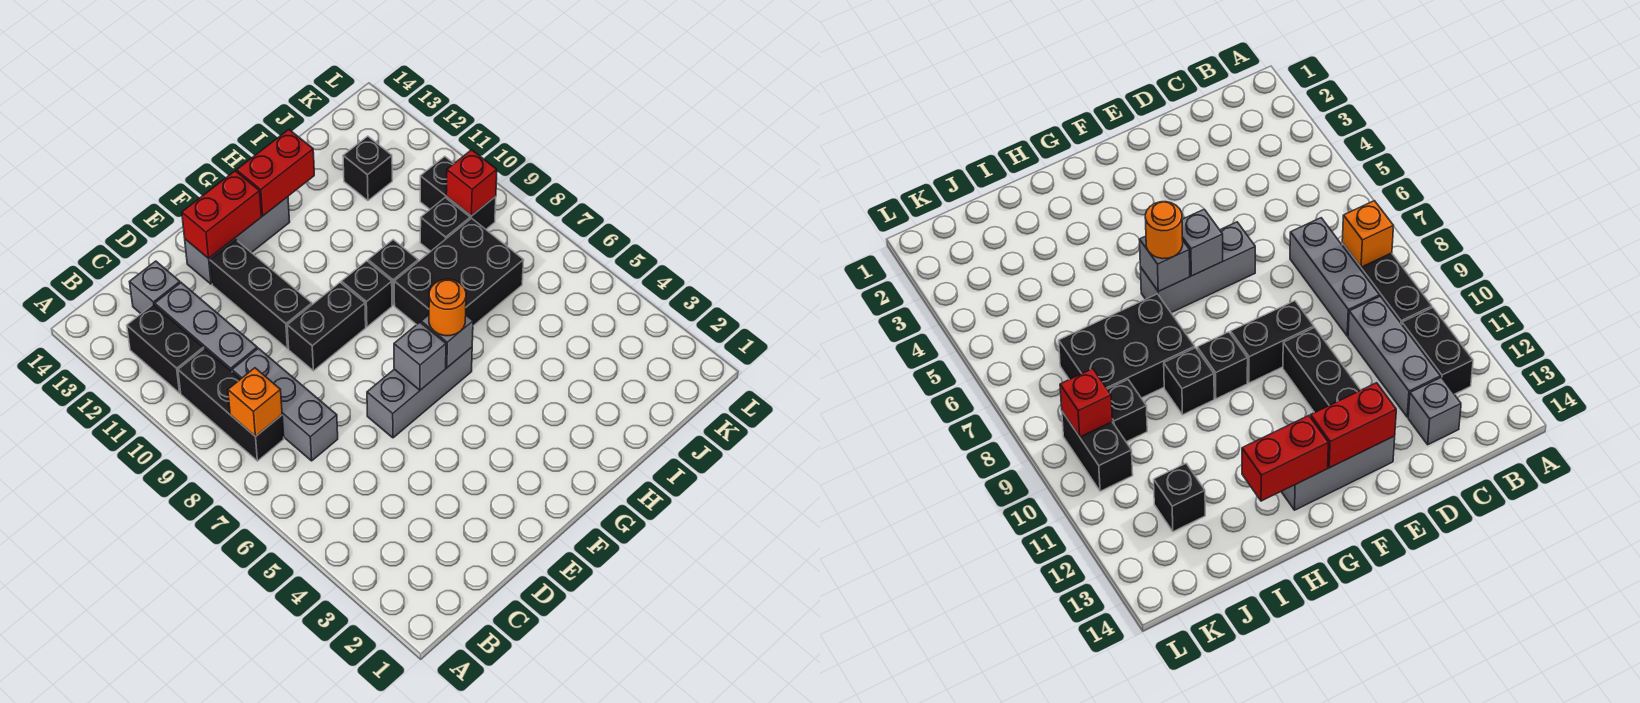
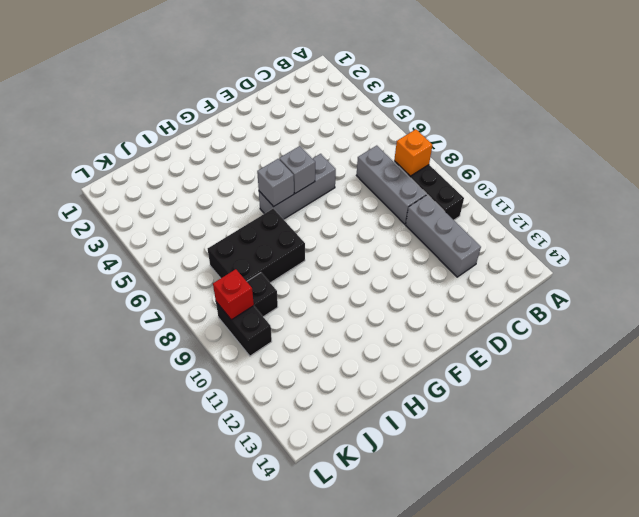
none -> black 1x2 brick [127,304,204,393]
none -> grey 1x1 brick [130,261,180,313]
none -> black 1x2 brick [287,283,366,371]

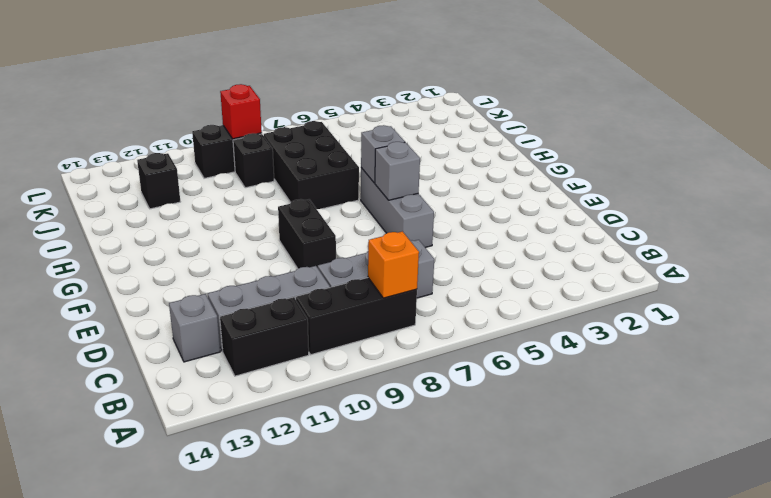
none -> black 1x3 brick [210,240,312,349]
none -> grey 1x3 brick [185,197,290,284]
none -> black 1x1 brick [341,261,392,327]

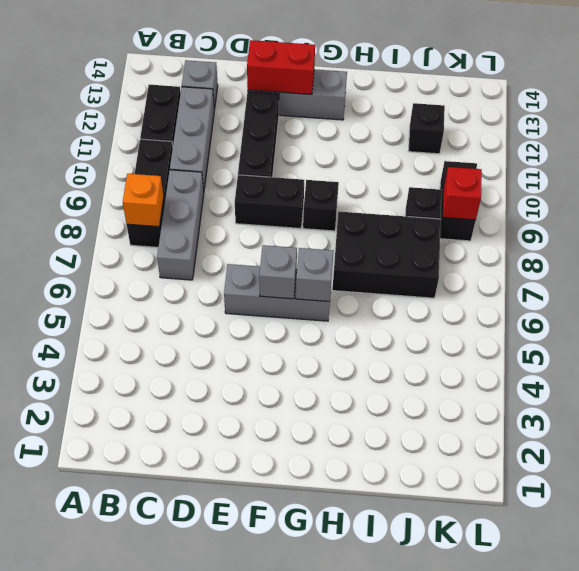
none -> black 1x1 brick [368,240,418,305]
none -> red 1x2 brick [237,130,314,216]
none -> orange 1x1 round brick [429,279,466,336]

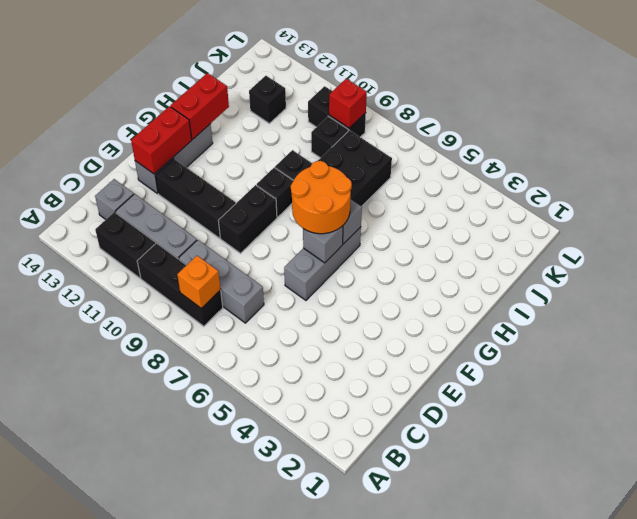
orange 2x2 round brick [291,161,352,234] -> orange 1x1 round brick [429,279,466,336]

